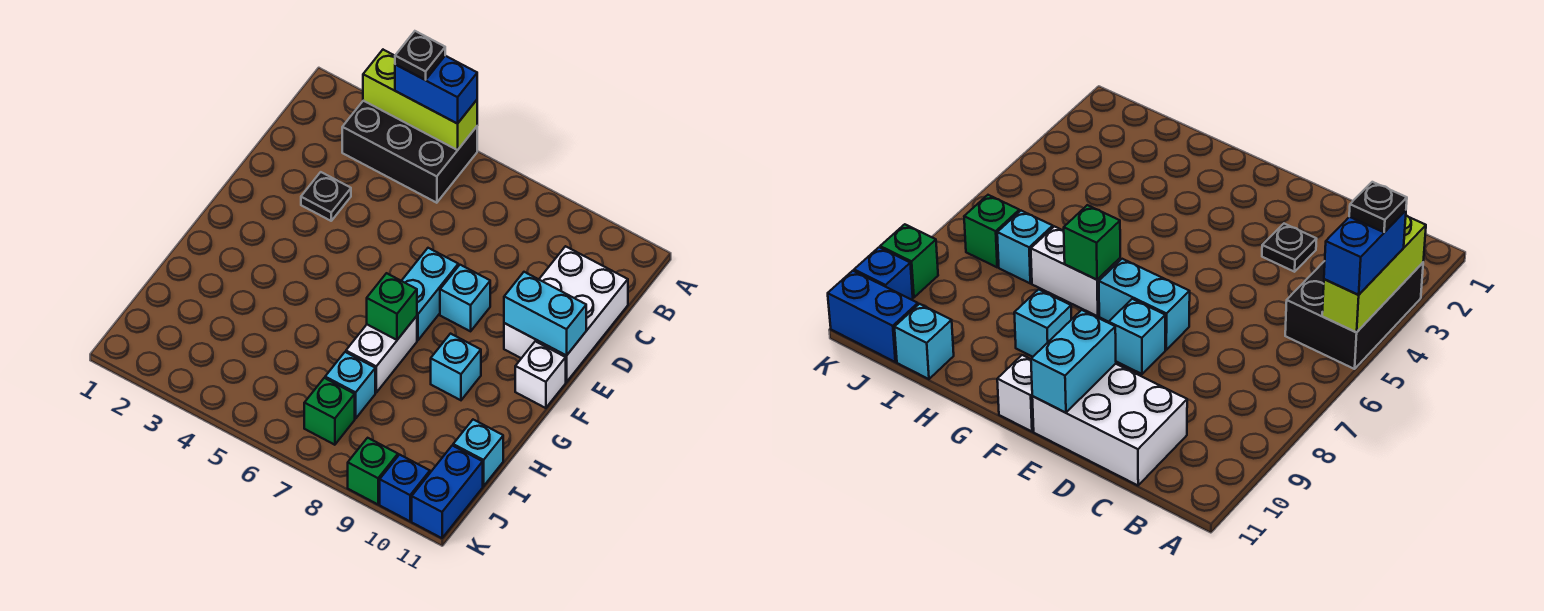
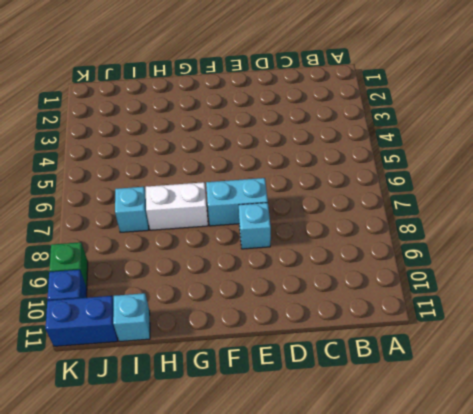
none -> black 2x3 brick [342,101,477,203]
none -> white 2x3 brick [504,246,628,382]
none -> black 1x1 plate [301,172,351,221]

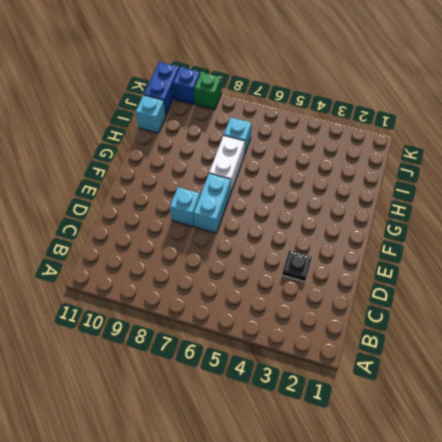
none -> black 2x3 brick [342,101,477,203]
none -> white 2x3 brick [504,246,628,382]
none -> white 1x1 brick [515,341,566,408]

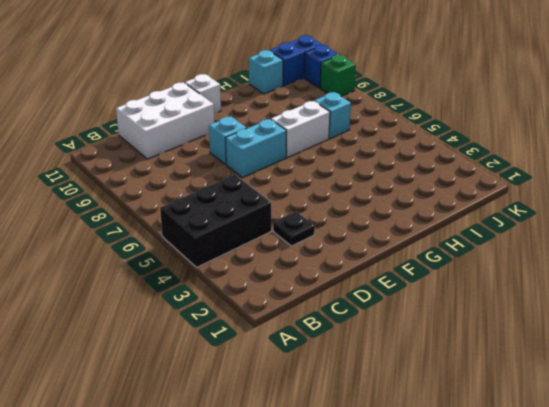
black 2x3 brick [160,175,271,267] -> black 2x3 brick turned to [342,101,477,203]
none -> cyan 1x1 brick [431,334,481,400]
none -> green 1x1 brick [304,378,355,445]
none -> lime 1x3 brick [363,50,477,150]

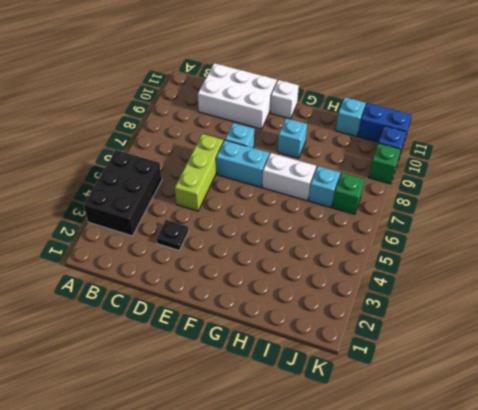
lime 1x3 brick [175,134,223,211] -> lime 1x3 brick moved to [363,50,477,150]
none -> cyan 1x2 brick [504,272,586,356]
none -> green 1x1 brick [367,273,417,340]
none -> blue 1x2 brick [395,56,477,124]

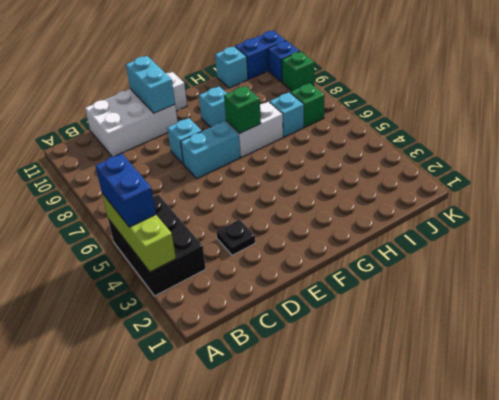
none -> black 1x1 plate [395,31,445,80]

